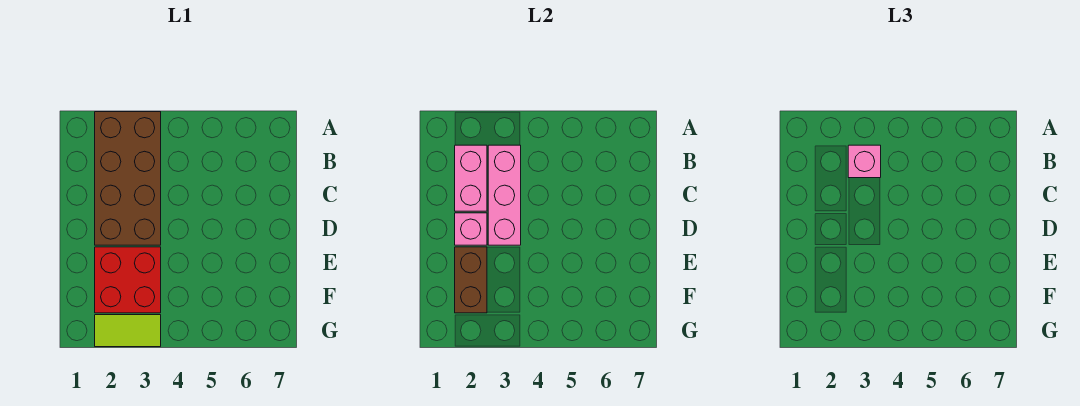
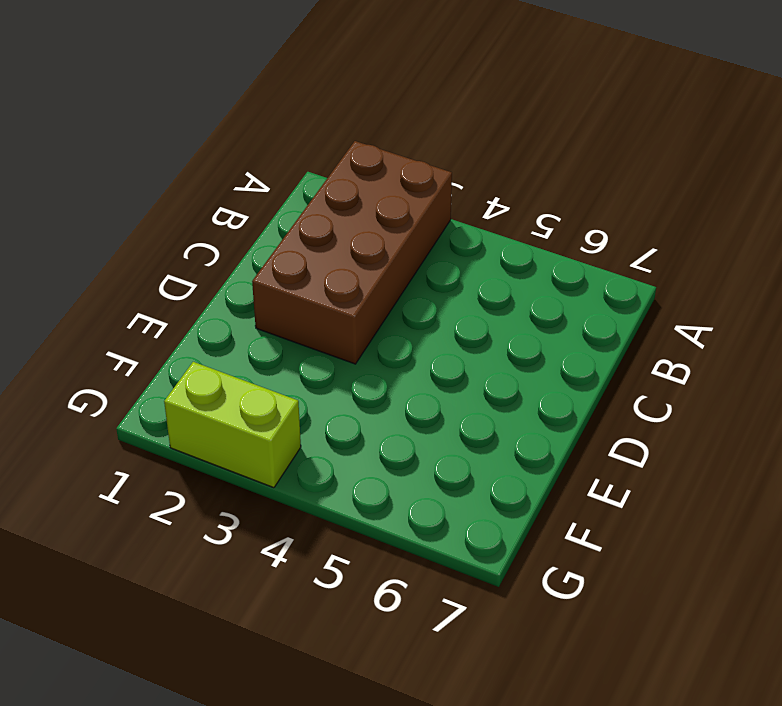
lime 1x2 brick [164,362,301,488] -> lime 1x2 tile [95,315,161,347]
none -> red 2x2 brick [95,247,161,313]
none -> pink 1x2 brick [455,145,487,211]

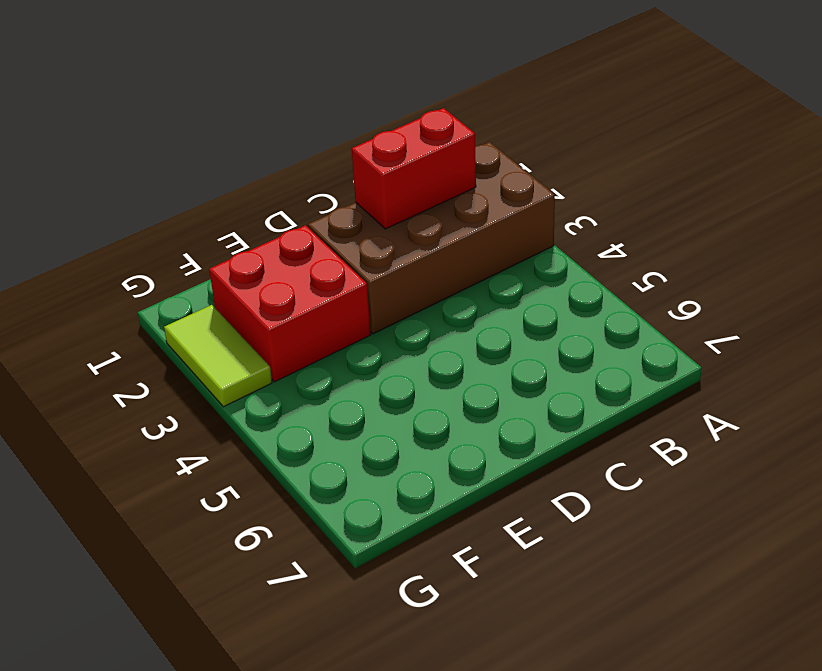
red 1x2 brick [352,108,476,229] -> pink 1x2 brick [455,145,487,211]
none -> pink 1x3 brick [488,145,521,245]
none -> pink 1x1 brick [455,213,487,245]

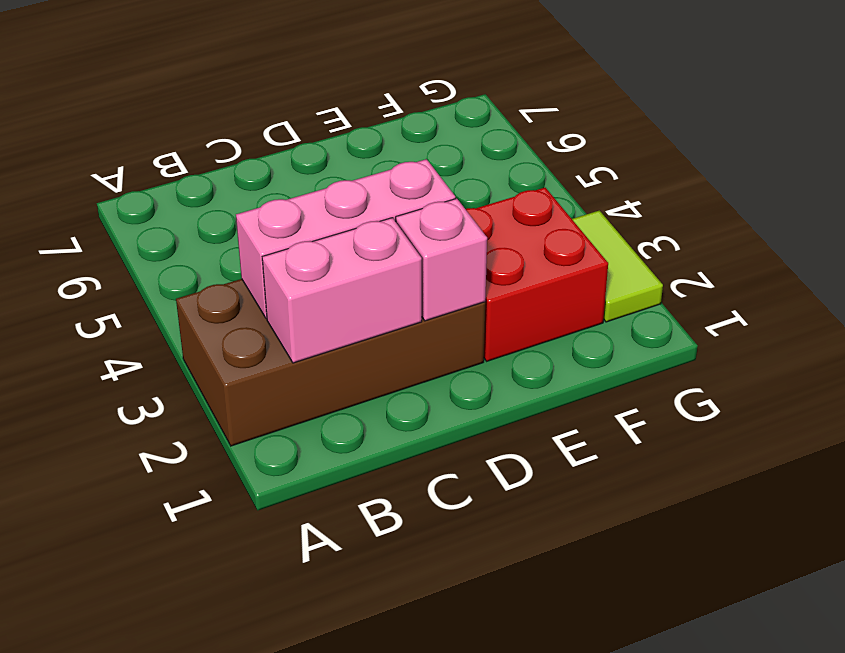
none -> brown 1x2 brick [455,247,487,313]
none -> pink 1x1 brick [848,145,881,178]

